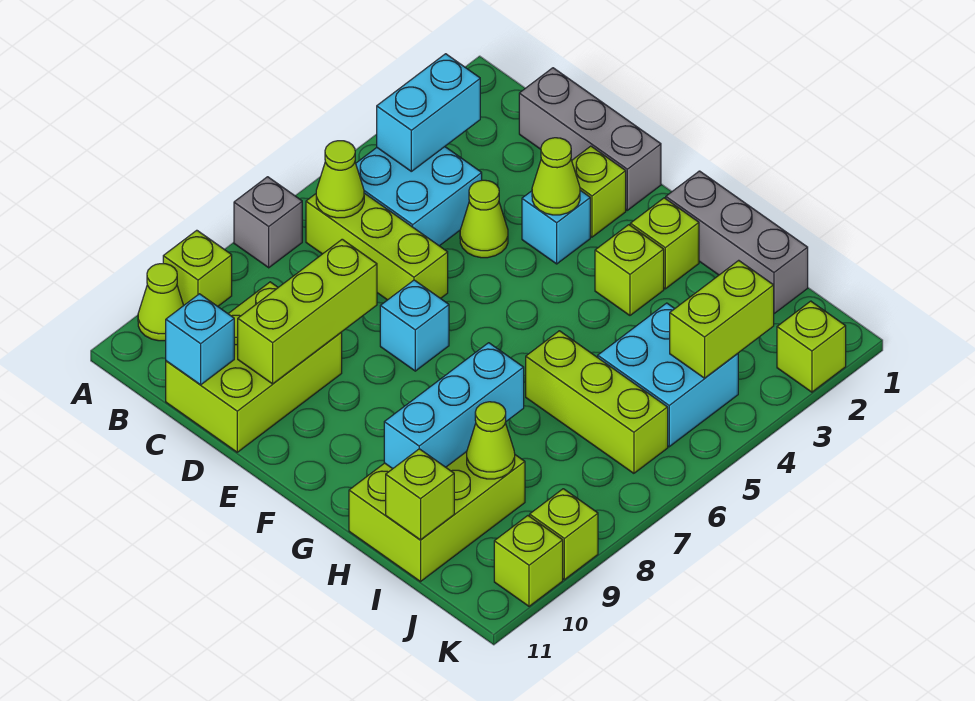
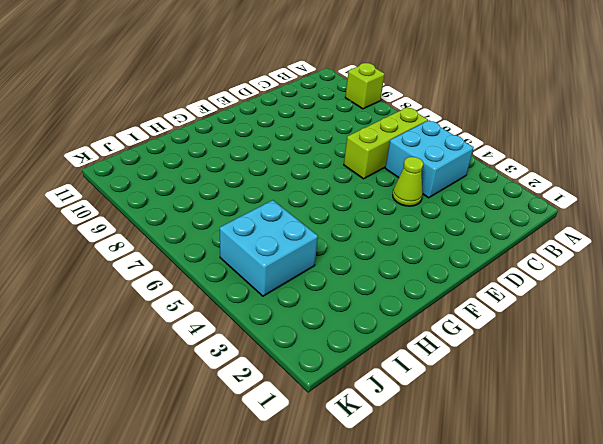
none -> grey 1x1 brick [234,177,302,268]
none -> lime 1x1 cone [138,264,184,341]
none -> grey 1x3 brick [519,68,661,210]

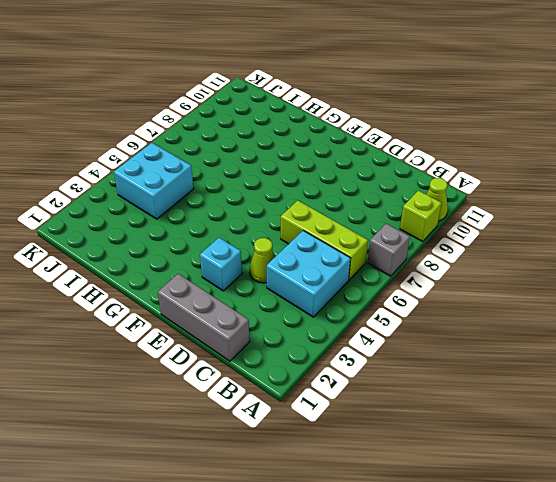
none -> lime 2x3 brick [166,282,342,452]
none -> lime 1x1 brick [572,146,626,237]
none -> cyan 1x1 brick [380,280,449,371]

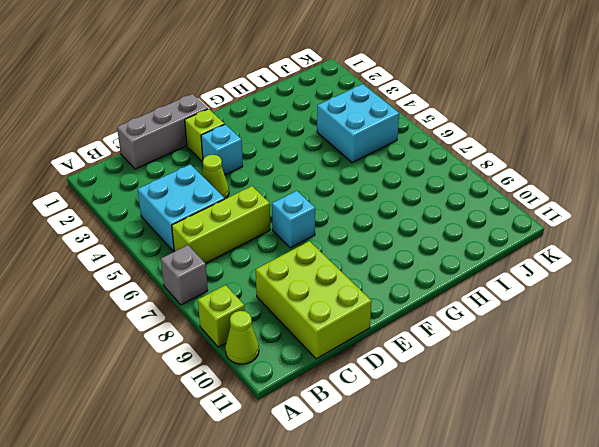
none -> grey 1x3 brick [666,171,808,314]
none -> lime 1x1 brick [630,198,699,289]
none -> lime 1x1 brick [595,225,664,315]

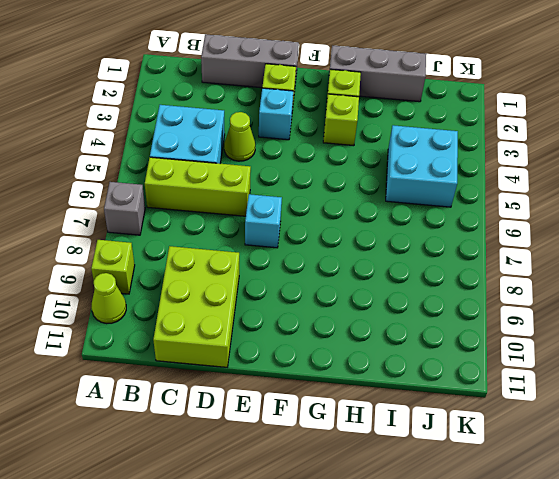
none -> lime 1x3 brick [526,331,668,473]
none -> lime 2x3 brick [349,452,525,582]
none -> lime 1x1 brick [777,301,846,392]

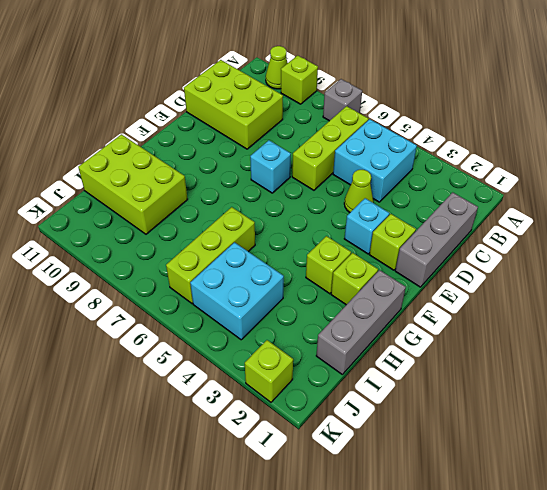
none -> lime 1x1 brick [530,489,598,580]
none -> lime 1x1 brick [494,516,563,606]
none -> cyan 1x2 brick [377,54,480,171]

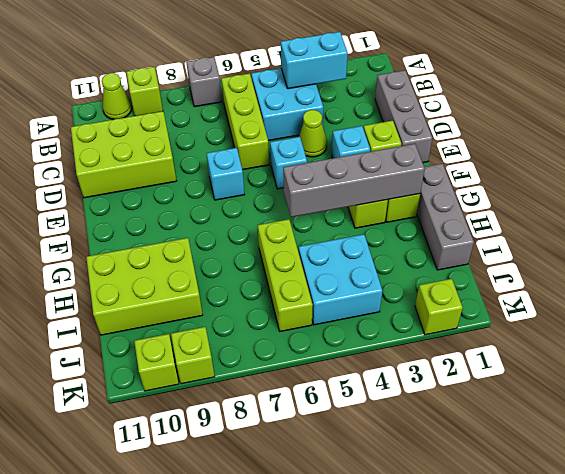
cyan 1x1 brick [270,137,307,189] -> cyan 1x1 brick moved to [166,294,234,385]
grey 1x4 brick [283,144,425,217] -> none
none -> lime 1x1 cone [316,141,364,218]
none -> lime 1x3 brick [238,239,377,384]
none -> lime 1x1 cone [532,138,580,215]

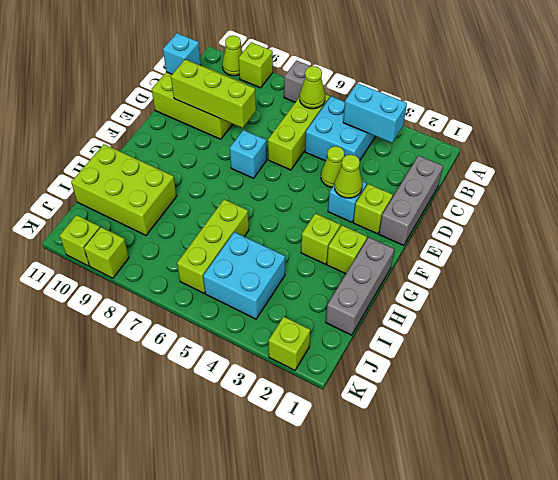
none -> cyan 1x3 brick [384,343,524,469]
none -> lime 1x1 cone [467,402,515,479]
none -> lime 1x1 brick [386,449,454,540]

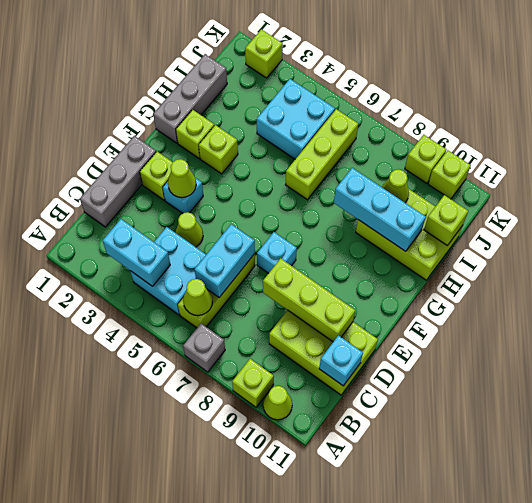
cyan 1x2 brick [195,224,255,297] -> none
none -> lime 1x2 brick [670,260,774,378]

